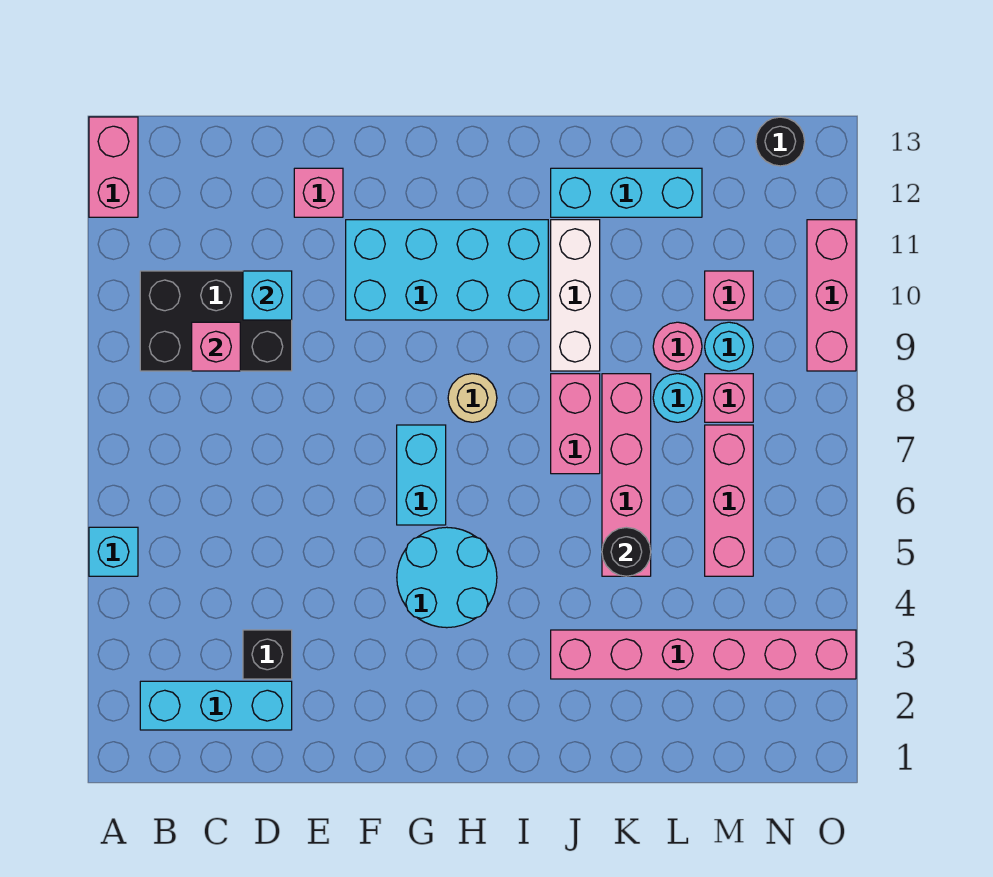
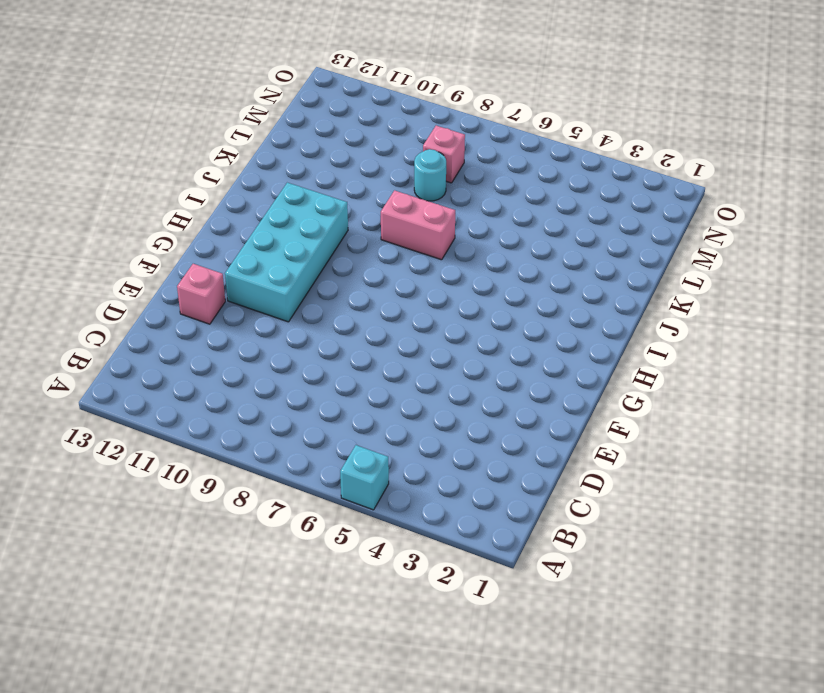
none -> pink 1x2 brick [89,117,138,217]
none -> cyan 1x3 brick [140,681,292,730]
none -> black 2x3 brick [140,271,292,371]

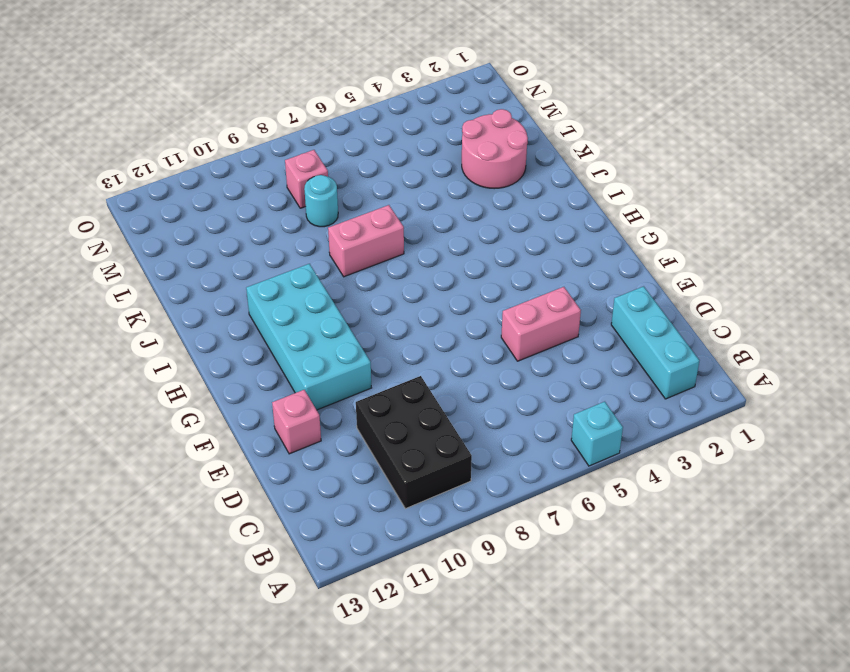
pink 1x2 brick [501,287,581,361] -> pink 1x2 brick moved to [89,117,138,217]
pink 2x2 round brick [462,109,528,189] -> pink 1x6 brick [551,630,856,679]
none -> black 1x1 brick [243,630,292,679]
none -> cyan 2x2 round brick [397,527,497,628]
none -> cyan 1x2 brick [397,425,446,525]

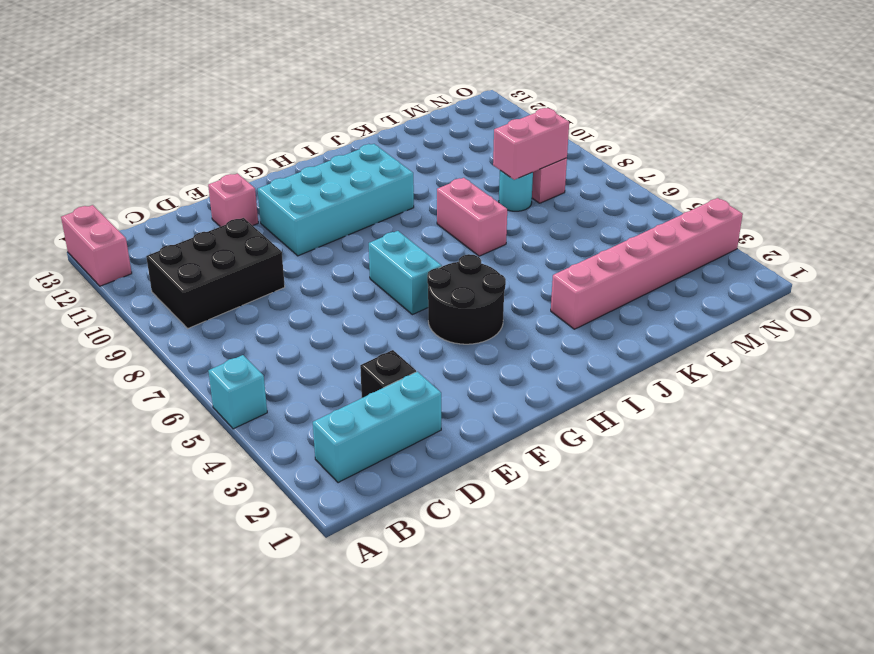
black 2x2 round brick [427,254,506,344] -> cyan 2x2 round brick [397,527,497,628]
pink 1x2 brick [493,108,569,180] -> none
none -> tan 1x1 round brick [448,374,497,422]
none -> white 1x3 brick [551,220,600,371]
none -> cyan 1x3 brick [551,168,702,217]

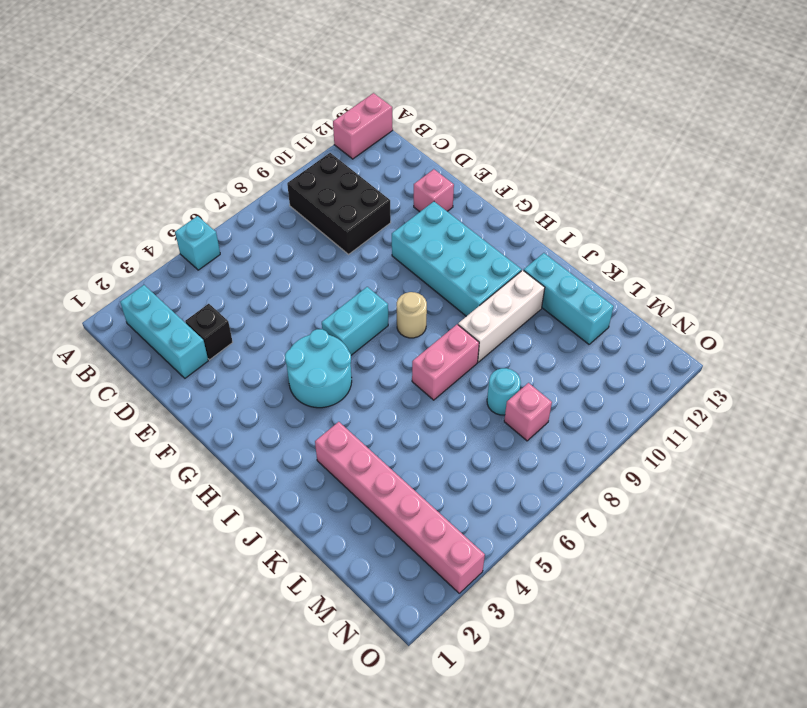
none -> pink 1x4 brick [602,374,651,576]
none -> pink 1x1 round brick [653,322,702,371]
none -> pink 1x3 brick [705,425,753,576]

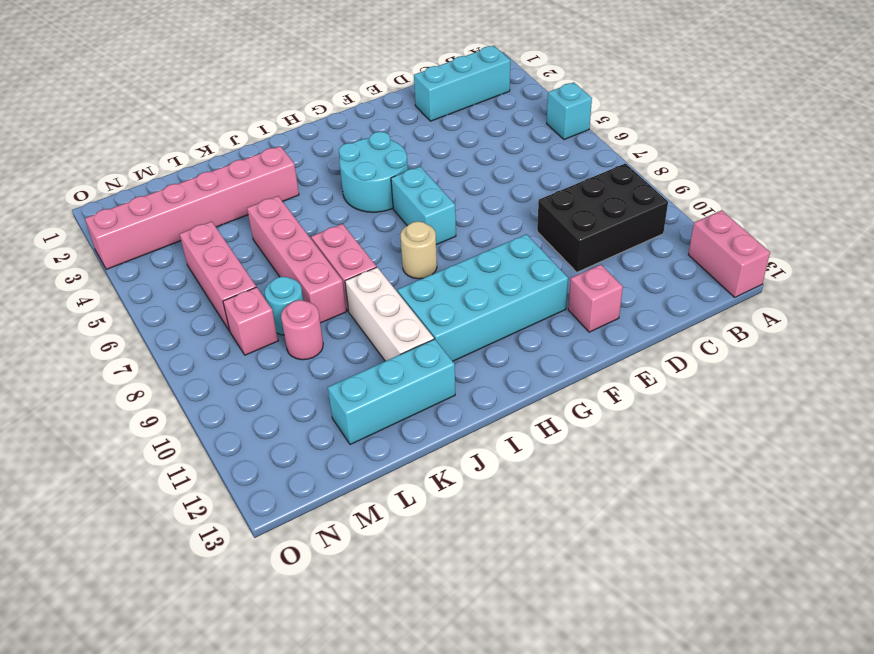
none -> black 1x1 brick [243,630,292,679]
none -> cyan 1x1 round brick [705,322,753,371]
none -> pink 1x1 brick [705,271,753,320]

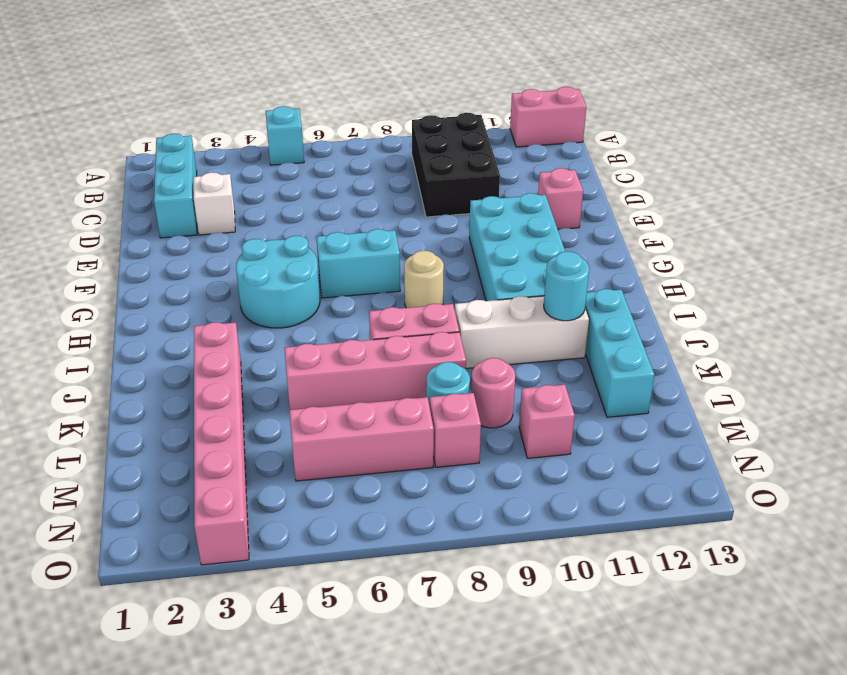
white 1x1 brick [194,172,235,235] -> black 1x1 brick [243,630,292,679]
cyan 1x1 round brick [544,251,589,321] -> cyan 1x1 round brick moved to [705,322,753,371]
none -> black 1x1 round brick [756,117,805,166]
none -> pink 1x3 brick [807,220,856,371]
none -> pink 1x1 brick [192,322,240,371]

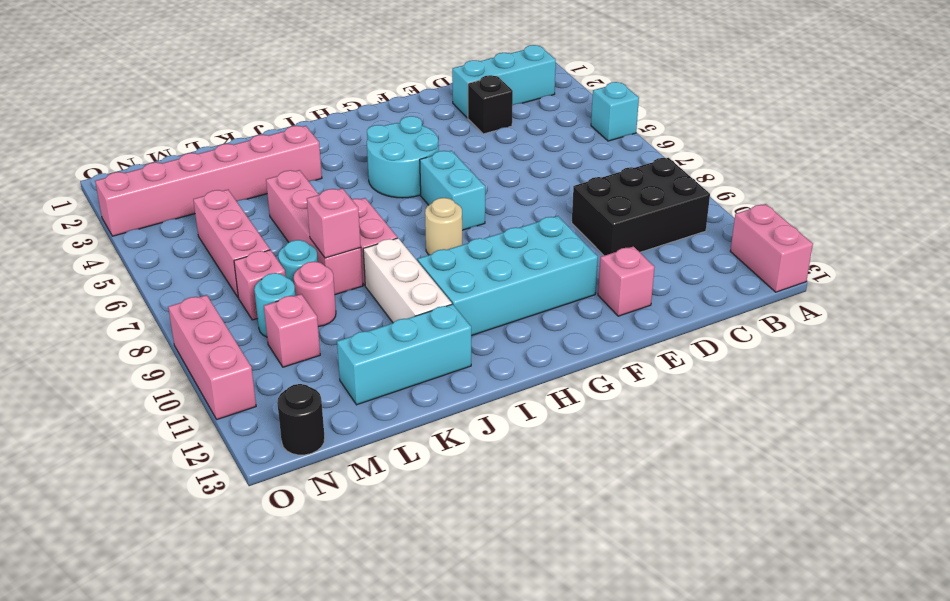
pink 1x1 brick [307,188,361,258] -> pink 1x1 brick moved to [192,322,240,371]
none -> cyan 1x1 brick [243,271,292,320]
none -> black 1x1 round brick [602,527,651,576]

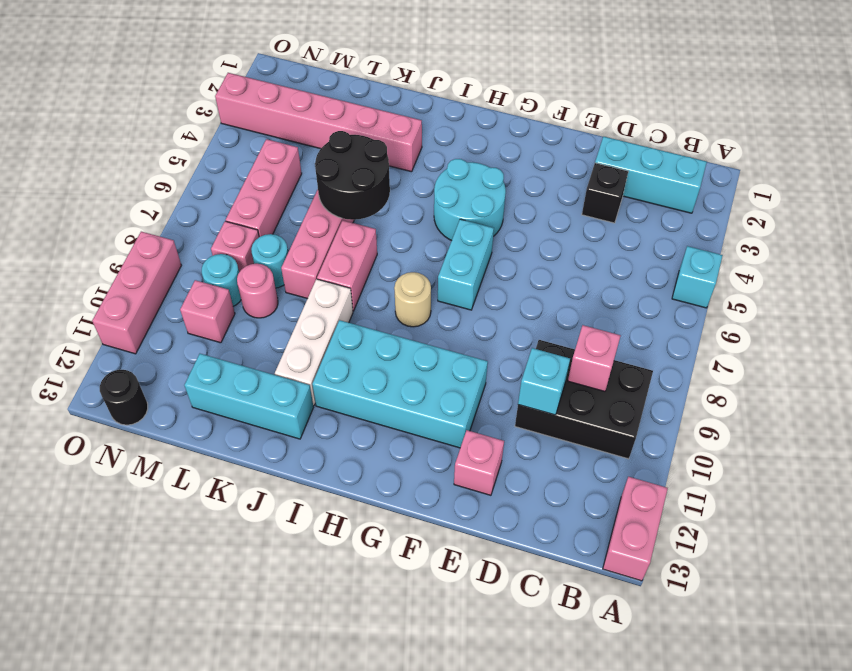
black 2x2 round brick [315,131,390,220] -> black 1x1 round brick [602,527,651,576]

